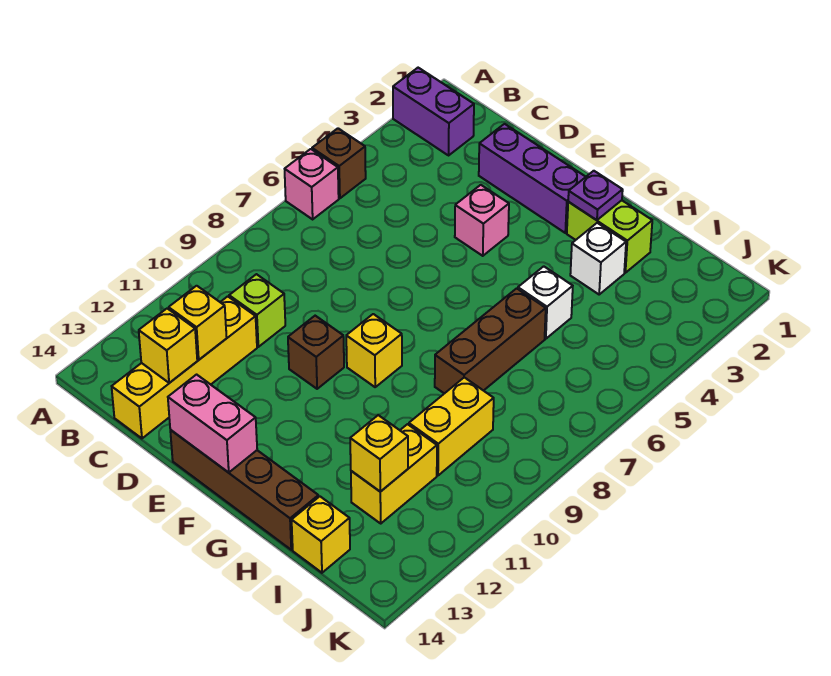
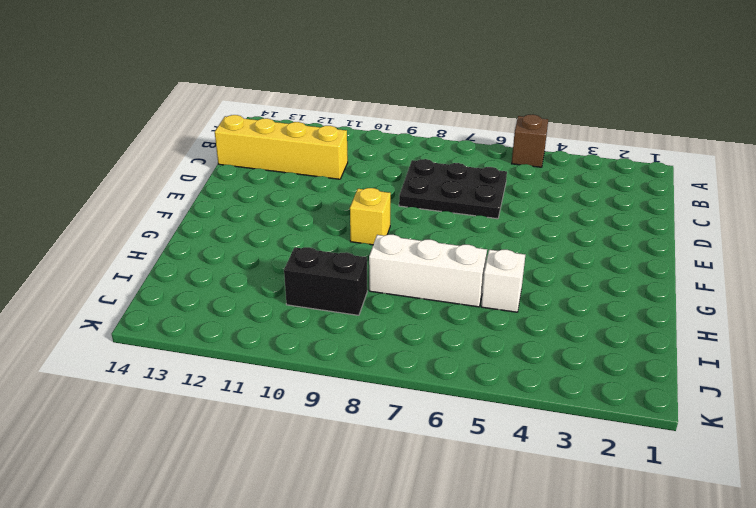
black 2x3 plate [399,159,507,219] -> none
white 1x3 brick [369,235,487,307] -> brown 1x3 brick [435,288,546,394]
black 1x2 brick [284,247,367,315] -> yellow 1x2 brick [409,377,494,475]
none -> purple 1x2 brick [393,68,474,155]
none -> pink 1x1 brick [285,149,339,219]
none -> lime 1x1 brick [229,274,285,347]

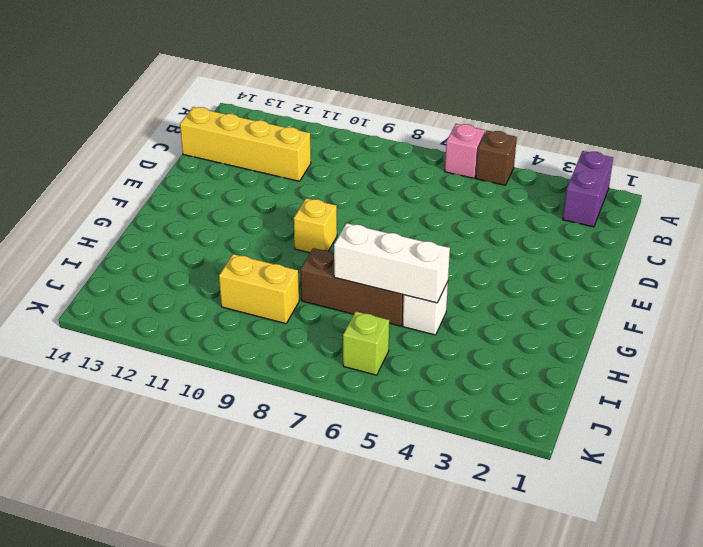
white 1x3 brick [334,223,450,303] -> none
lime 1x1 brick [343,311,389,375] -> lime 1x1 brick moved to [229,274,285,347]
none -> purple 1x3 brick [479,124,585,233]
none -> pink 1x1 brick [455,185,509,256]
none -> brown 1x1 brick [288,316,344,389]

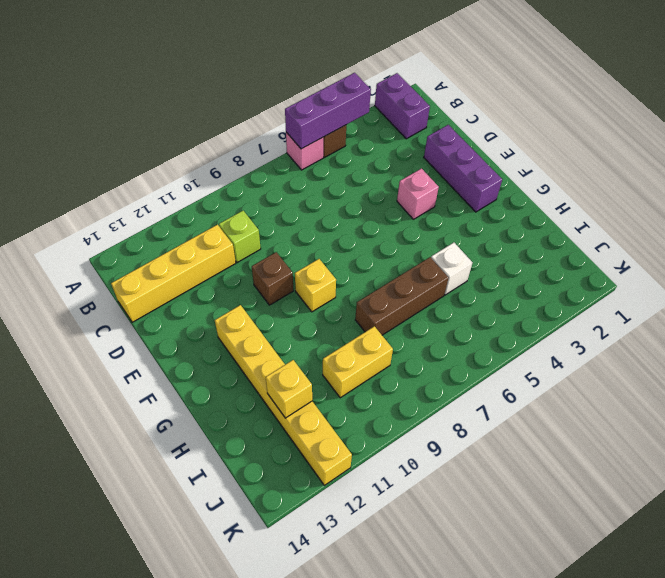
purple 1x3 brick [285,73,371,149] -> none
yellow 1x6 brick [215,305,352,485] -> yellow 1x2 brick [351,424,437,523]
none -> brown 1x4 brick [170,430,318,550]
none -> lime 1x2 brick [567,200,652,273]
none -> white 1x1 brick [570,223,626,294]

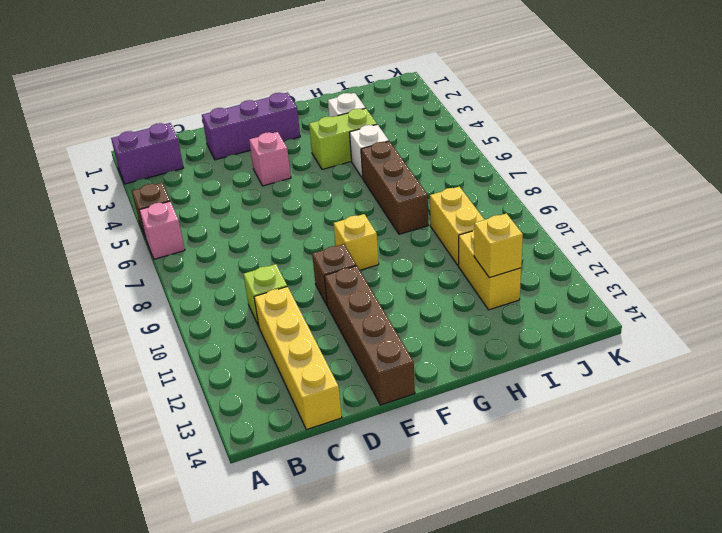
brown 1x4 brick [324,266,415,405] -> brown 1x4 brick turned to [170,430,318,550]
lime 1x2 brick [309,108,377,169] -> lime 1x2 brick moved to [567,200,652,273]
none -> yellow 1x1 brick [292,496,350,573]
none -> yellow 1x1 brick [169,286,227,360]
none -> yellow 1x1 brick [139,309,197,383]

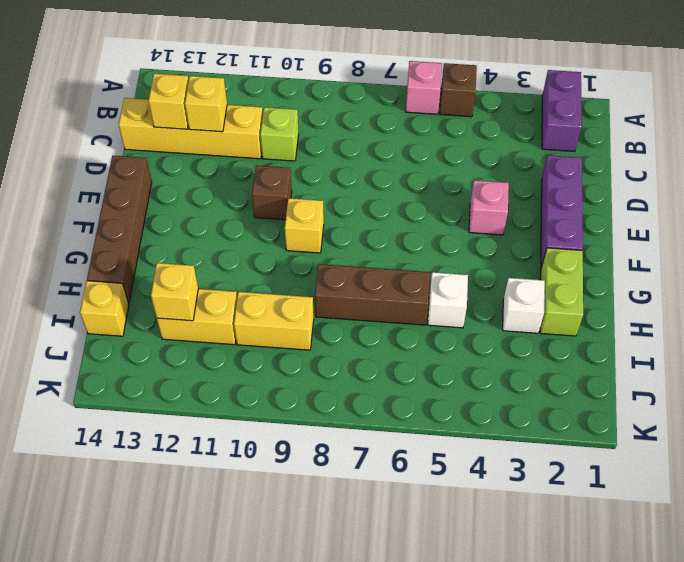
none -> pink 1x2 brick [168,375,257,473]
none -> purple 1x1 plate [568,171,623,220]

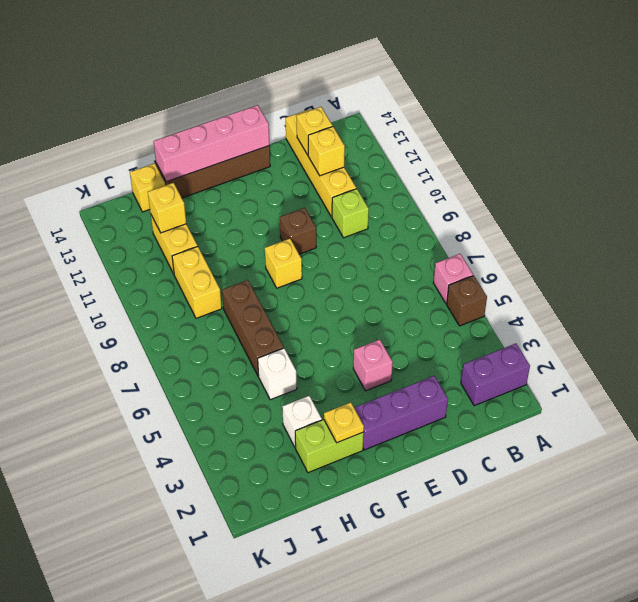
pink 1x4 brick [154,105,269,182] -> pink 1x2 brick [168,375,257,473]
yellow 1x1 plate [324,402,364,443] -> purple 1x1 plate [568,171,623,220]

